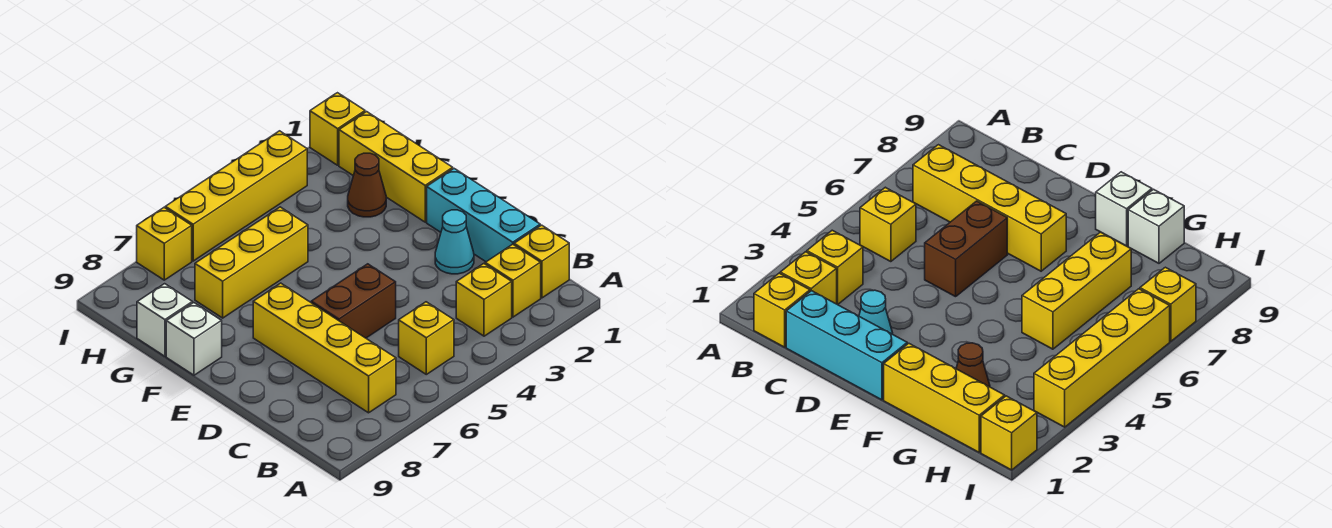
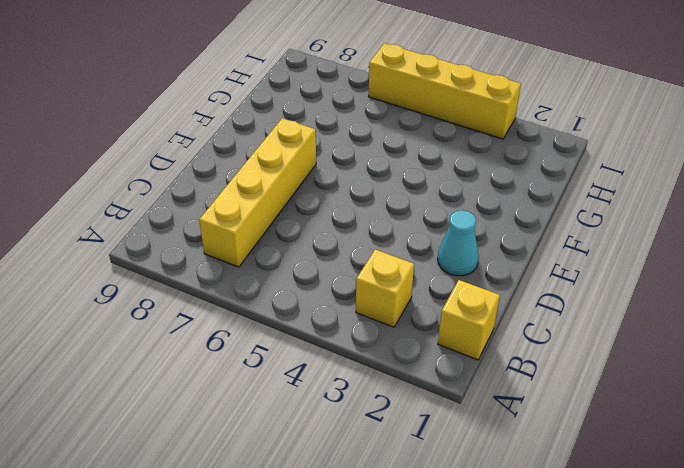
none -> yellow 1x1 brick [485,244,541,317]
none -> yellow 1x1 brick [399,302,454,374]
none -> cyan 1x3 brick [427,169,540,262]

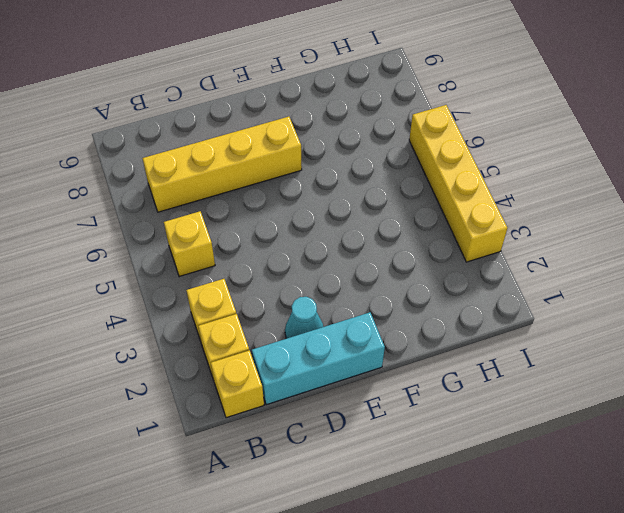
none -> brown 1x2 brick [311,264,396,338]
none -> yellow 1x3 brick [339,112,453,222]
none -> white 1x1 brick [166,303,222,375]

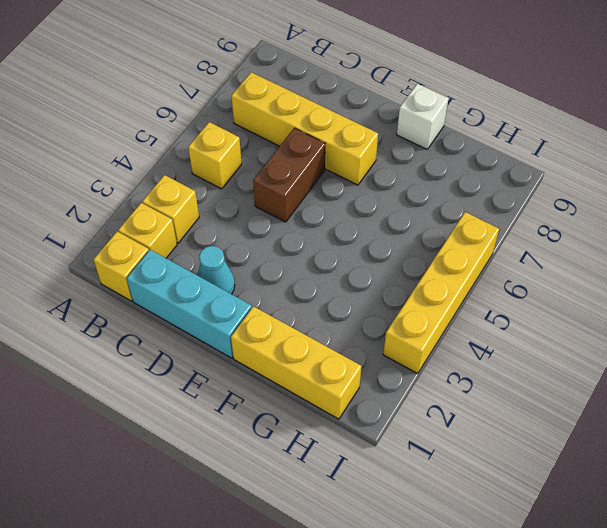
none -> brown 1x1 cone [348,153,386,217]
none -> yellow 1x3 brick [195,207,308,318]
none -> white 1x1 brick [137,284,192,356]

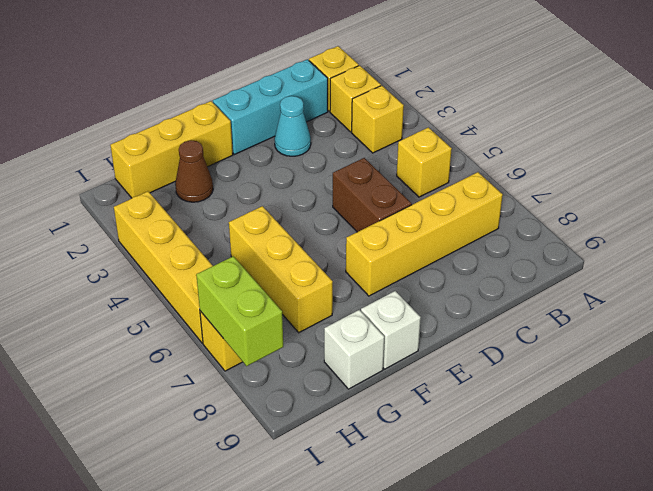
lime 1x2 brick [196,256,283,366] -> none
none -> yellow 1x1 brick [310,93,365,165]

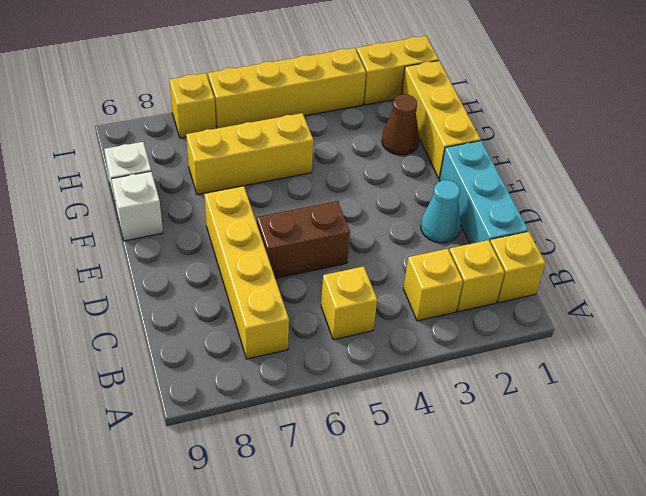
yellow 1x2 brick [356,36,439,105] -> yellow 1x1 brick [310,93,365,165]

